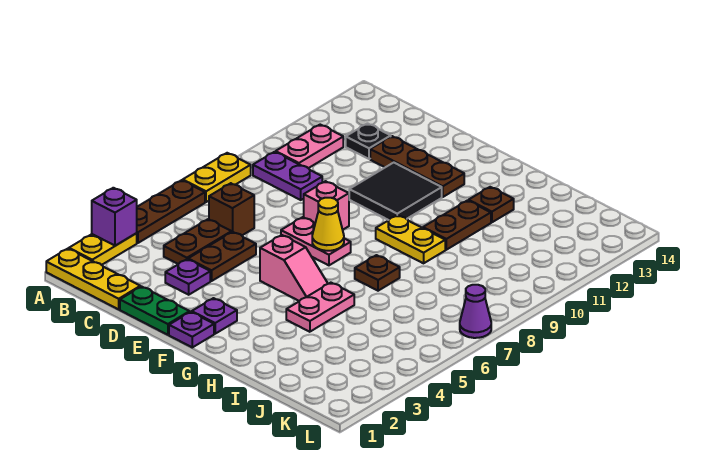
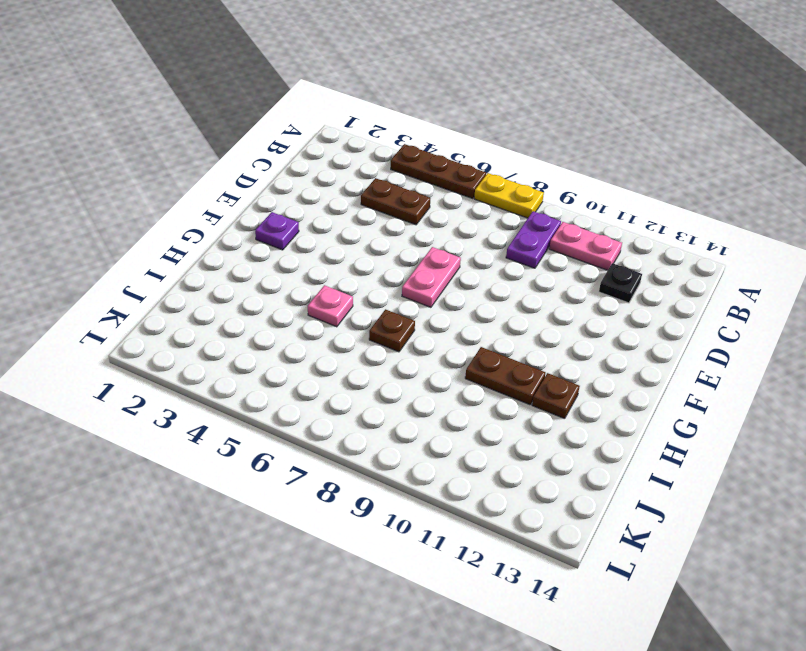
pink 1x1 plate [308,285,353,327] -> pink 1x2 plate [286,283,354,332]
none -> yellow 1x3 plate [46,249,140,309]
none -> yellow 1x2 plate [69,233,137,265]
none -> brown 1x1 brick [209,183,254,235]

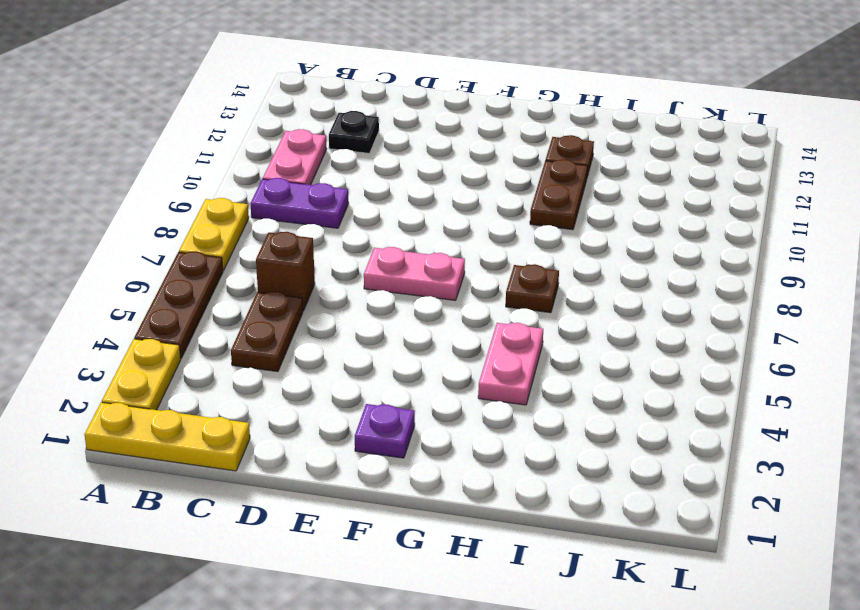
none -> green 1x2 plate [120,287,190,335]
none -> purple 1x1 plate [165,259,210,295]
none -> brown 1x2 plate [188,232,256,281]

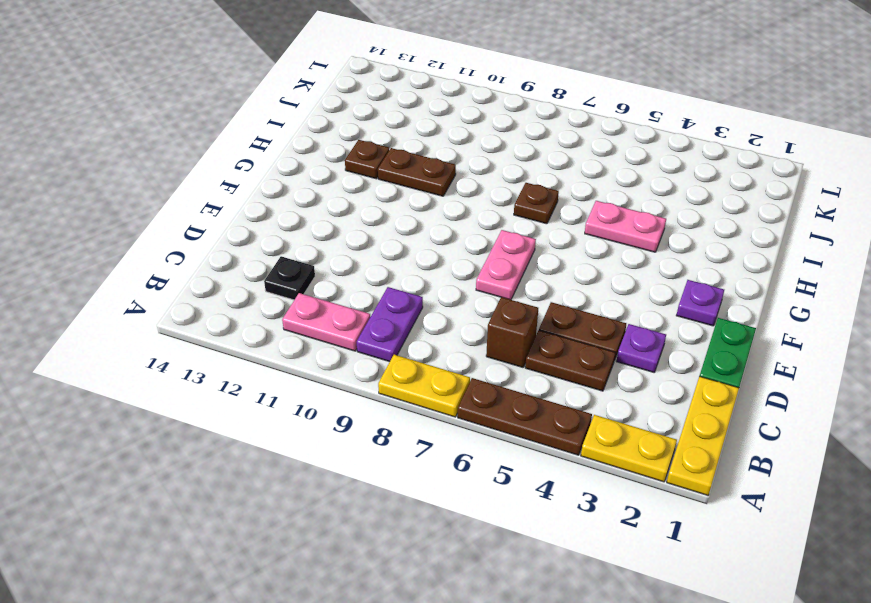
none -> brown 1x3 plate [370,136,464,197]
none -> pink 1x1 brick [304,181,349,230]
none -> black 2x2 tile [349,163,442,220]

